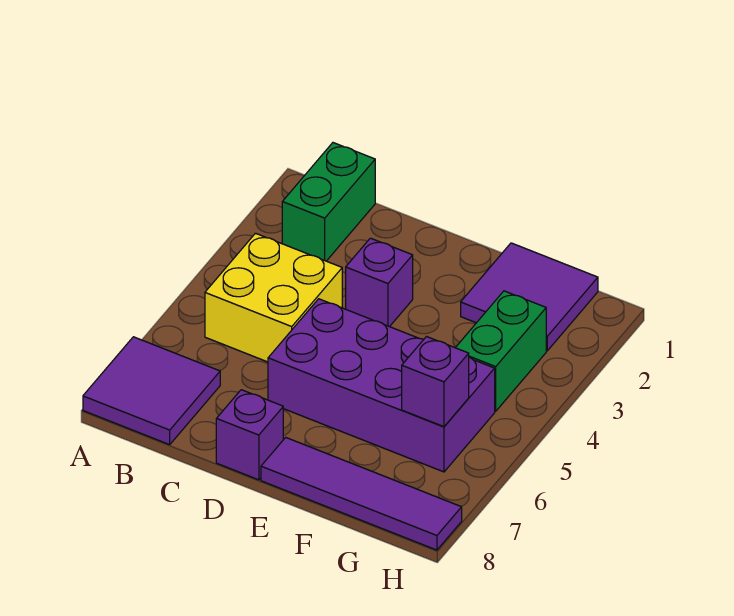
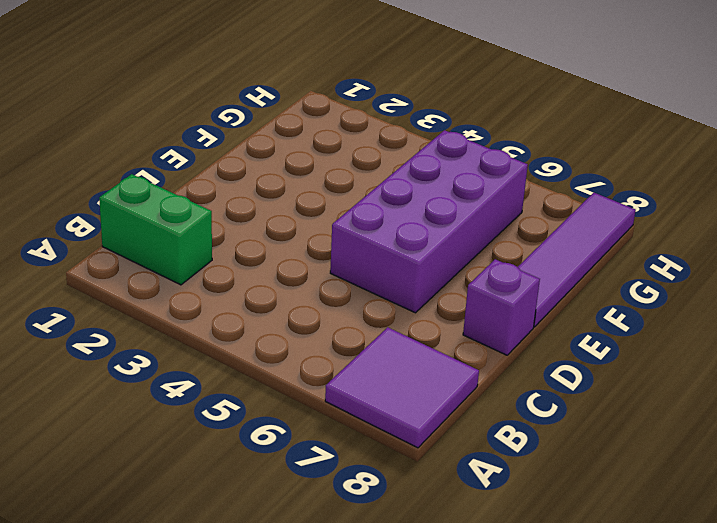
none -> yellow 2x2 brick [205,233,342,362]
none -> purple 1x1 brick [346,238,413,327]

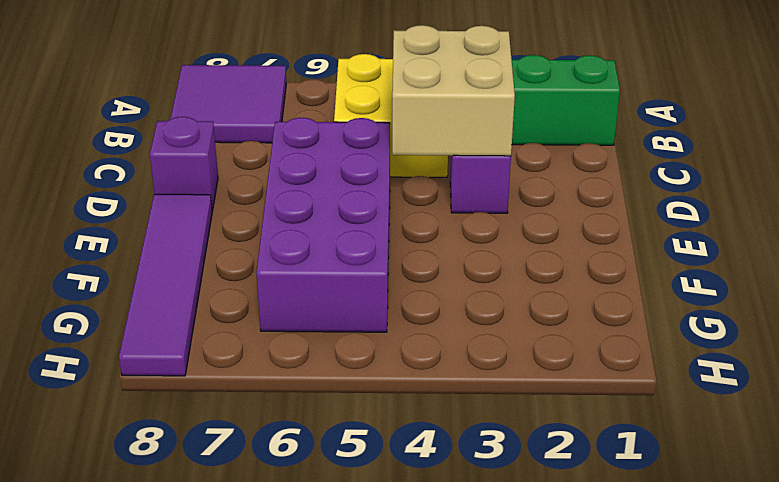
tan 2x2 brick [392,25,515,156] -> none
none -> purple 2x2 tile [461,243,598,351]
none -> green 1x2 brick [455,291,546,411]

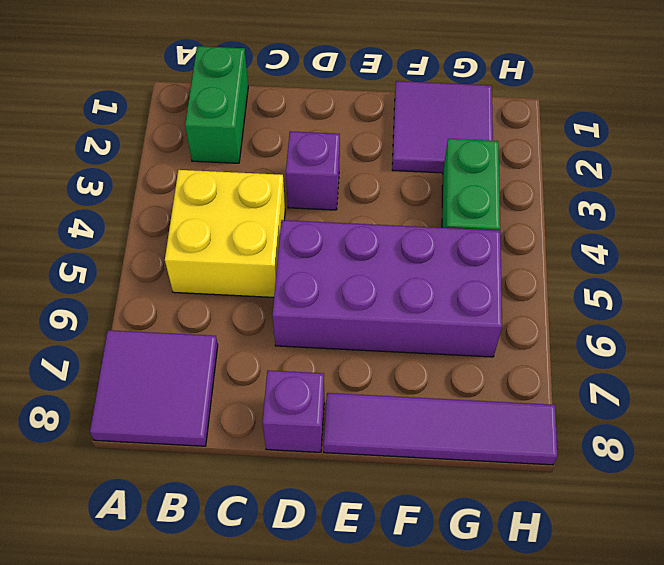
none -> purple 1x1 brick [402,337,469,427]

